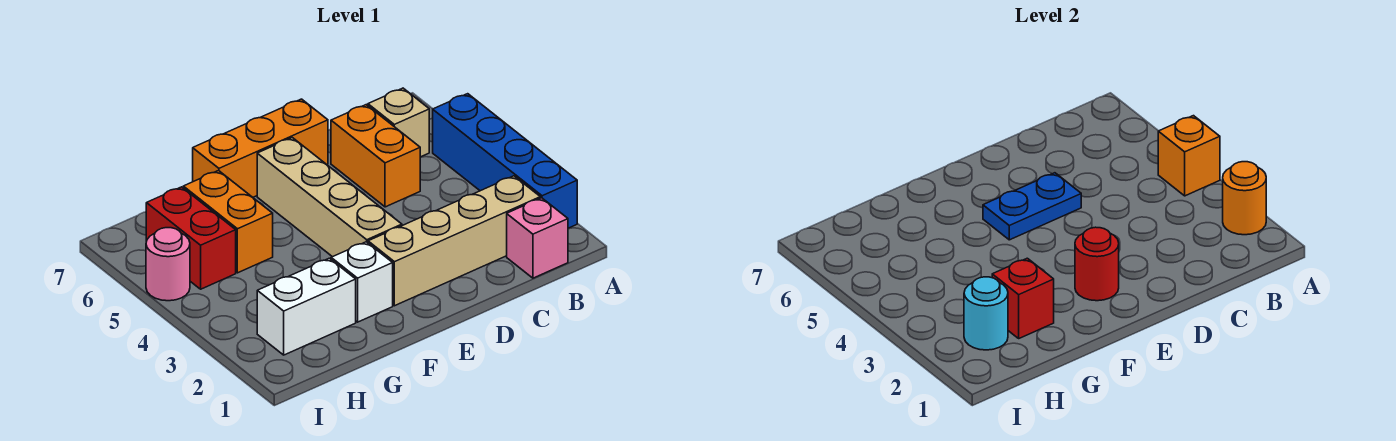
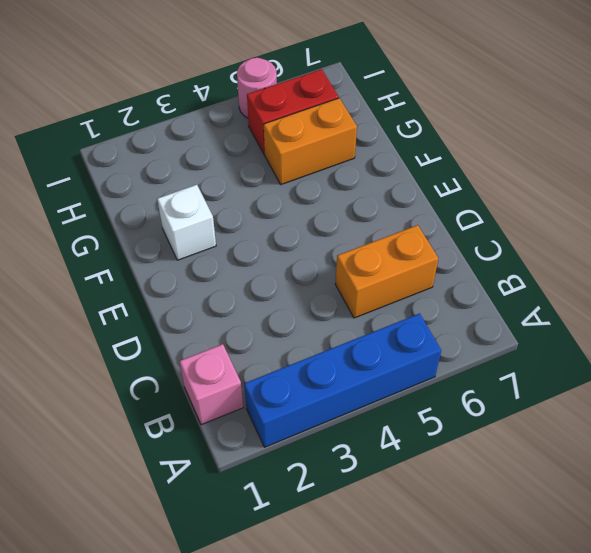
none -> tan 1x4 brick [368,176,540,306]
none -> tan 1x1 brick [368,88,429,157]
none -> orange 1x3 brick [193,99,328,197]

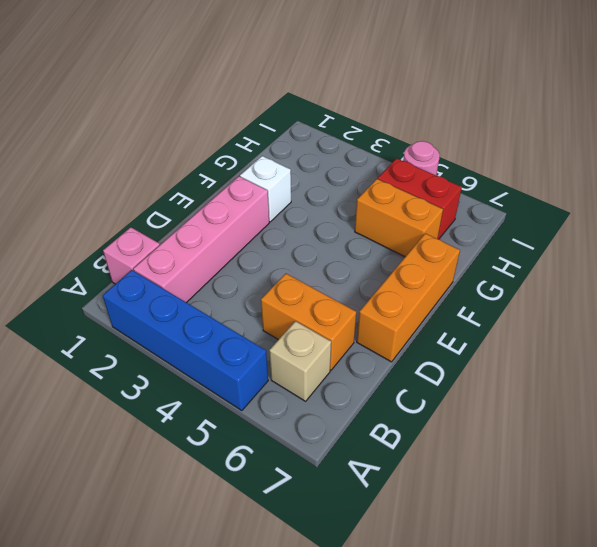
pink 1x4 brick [134,176,269,303] -> tan 1x4 brick [368,176,540,306]
none -> tan 1x4 brick [257,138,402,257]
none -> white 1x2 brick [257,258,356,355]
none -> orange 1x1 round brick [1223,162,1266,235]

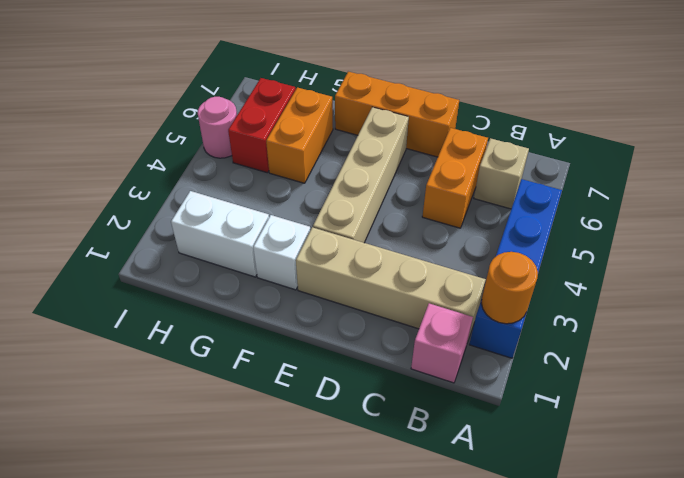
none -> orange 1x1 brick [1158,116,1220,196]
none -> blue 1x2 plate [983,173,1081,240]
none -> red 1x1 round brick [1075,227,1119,301]

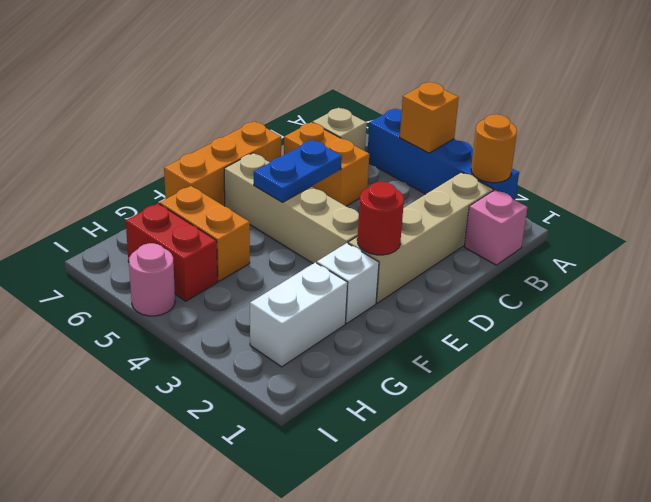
none -> red 1x1 brick [992,258,1054,338]
none -> cyan 1x1 round brick [964,277,1008,350]

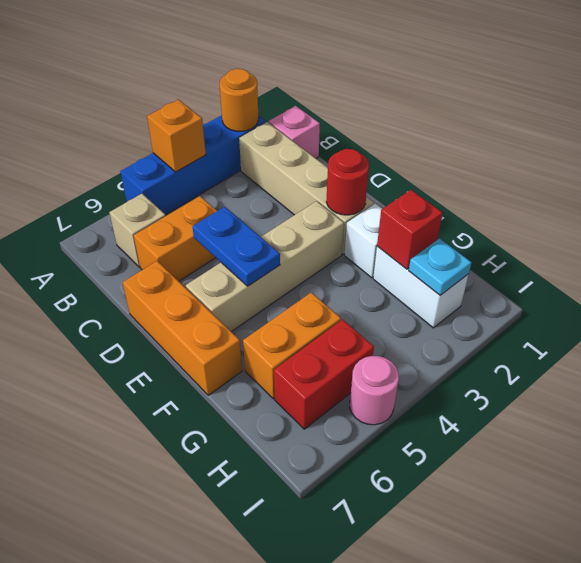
cyan 1x1 plate [409,239,472,295] -> cyan 1x1 round brick [964,277,1008,350]

